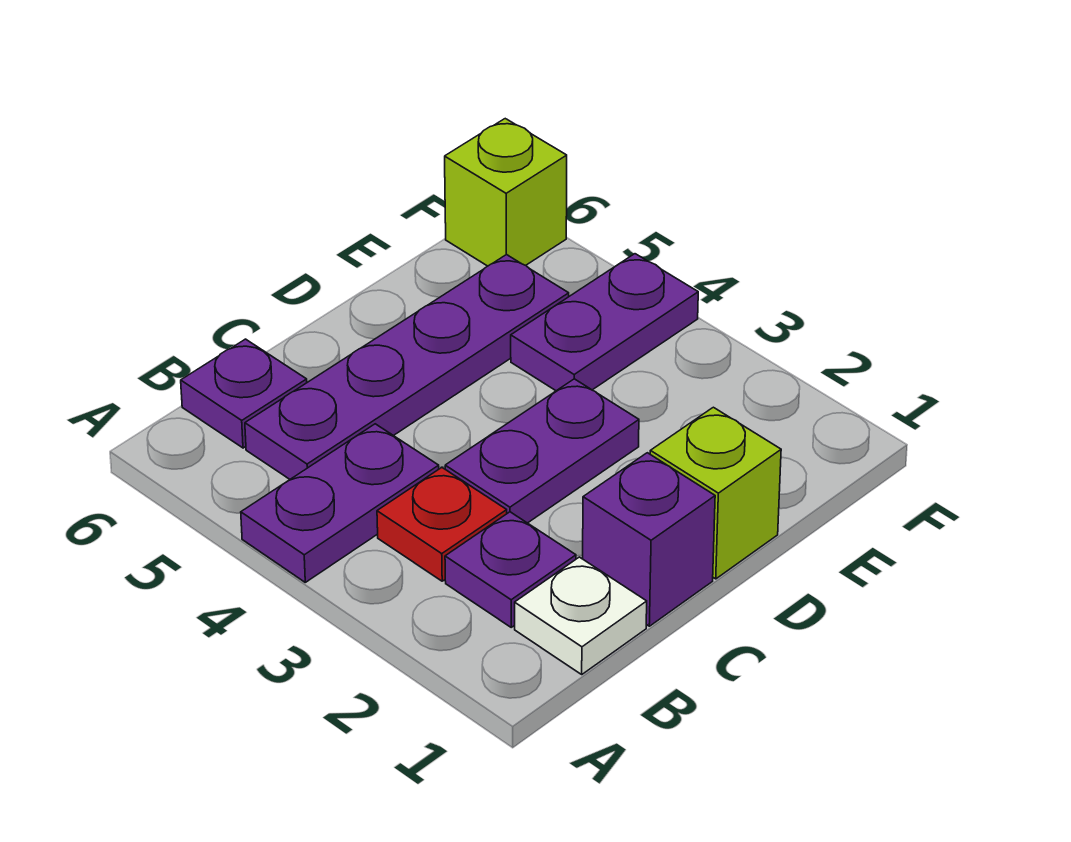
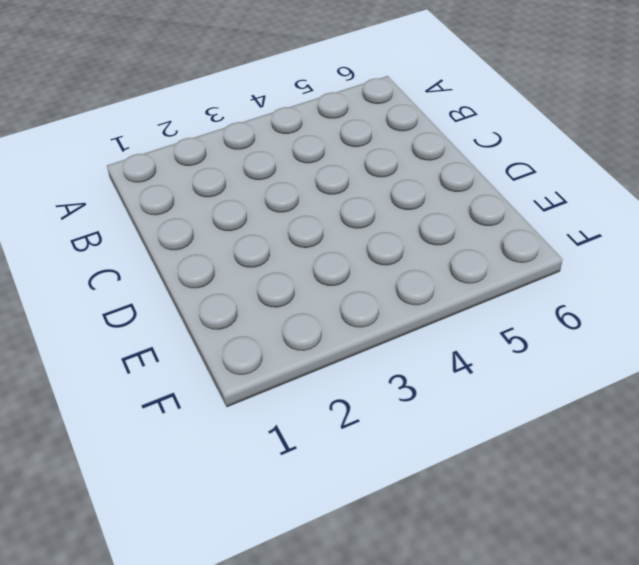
none -> purple 1x2 plate [241,424,439,582]
none -> white 1x1 plate [515,557,647,674]

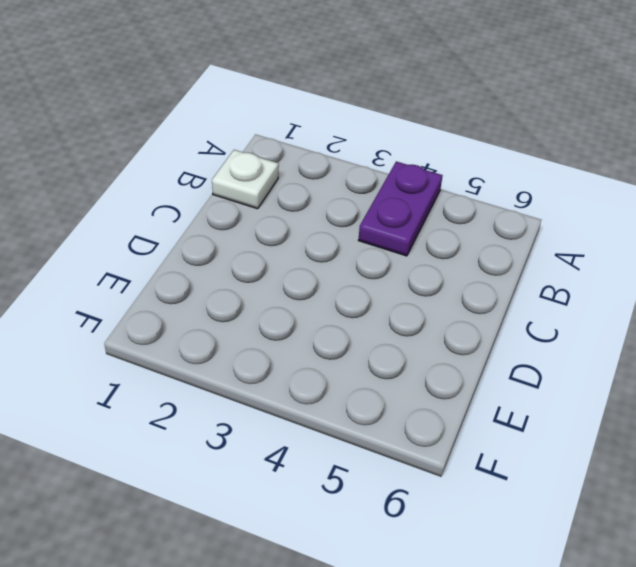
none -> purple 1x1 plate [445,512,576,627]
none -> red 1x1 plate [377,468,507,581]

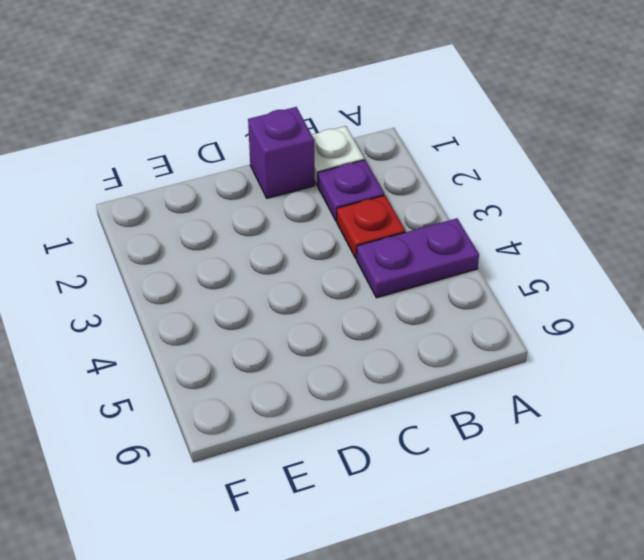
none -> purple 1x4 plate [245,254,569,479]
none -> purple 1x1 plate [181,339,307,448]

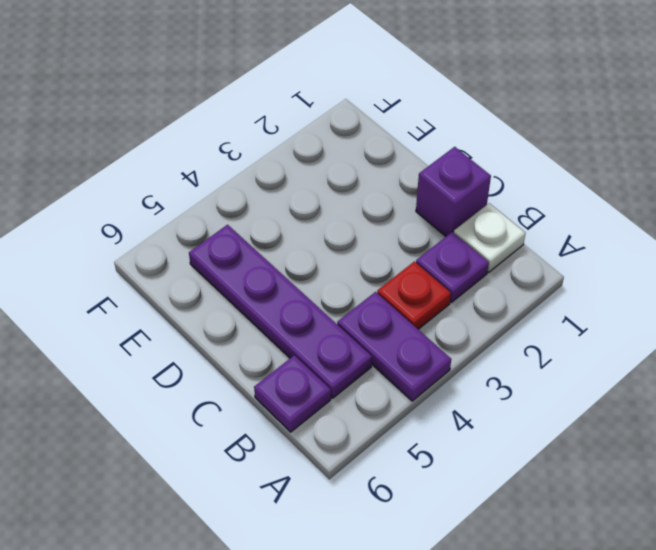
none -> purple 1x2 plate [445,379,639,523]
none -> lime 1x1 brick [650,407,781,579]

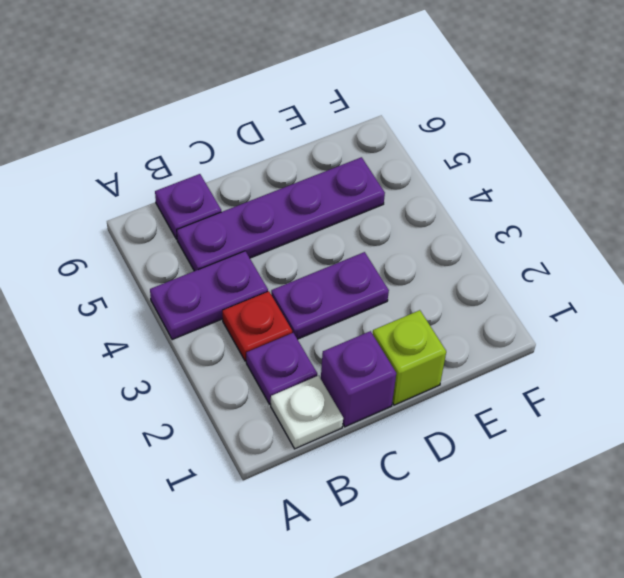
none -> purple 1x2 plate [511,254,698,391]
none -> lime 1x1 brick [445,119,567,266]

